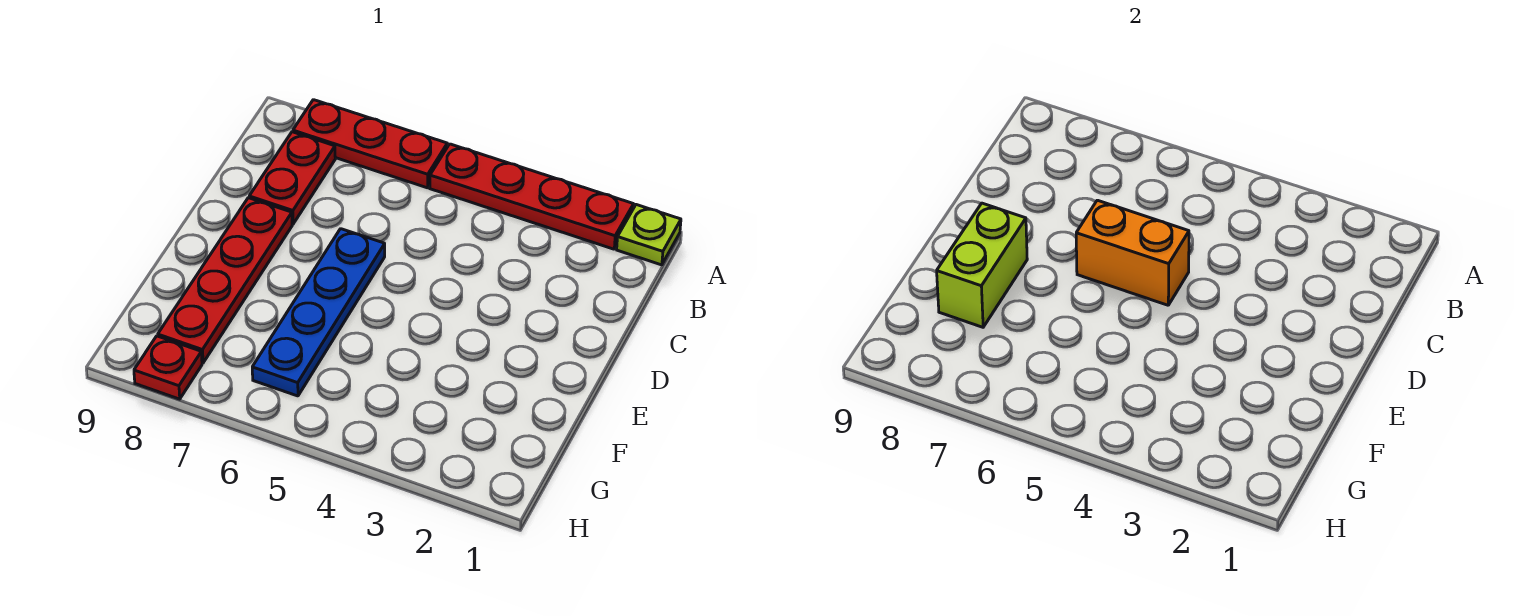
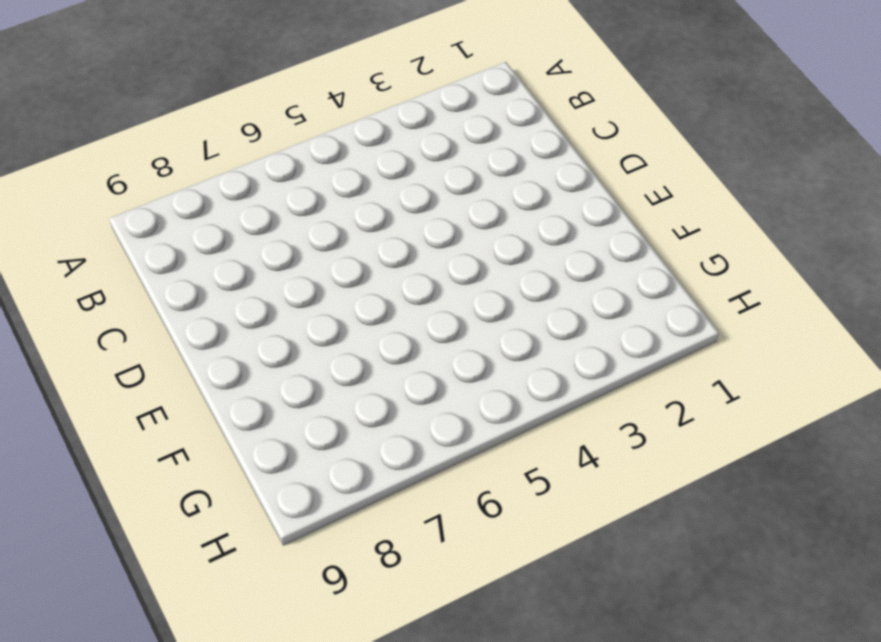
none -> lime 1x1 plate [617,205,681,265]
none -> red 1x4 plate [430,144,634,249]

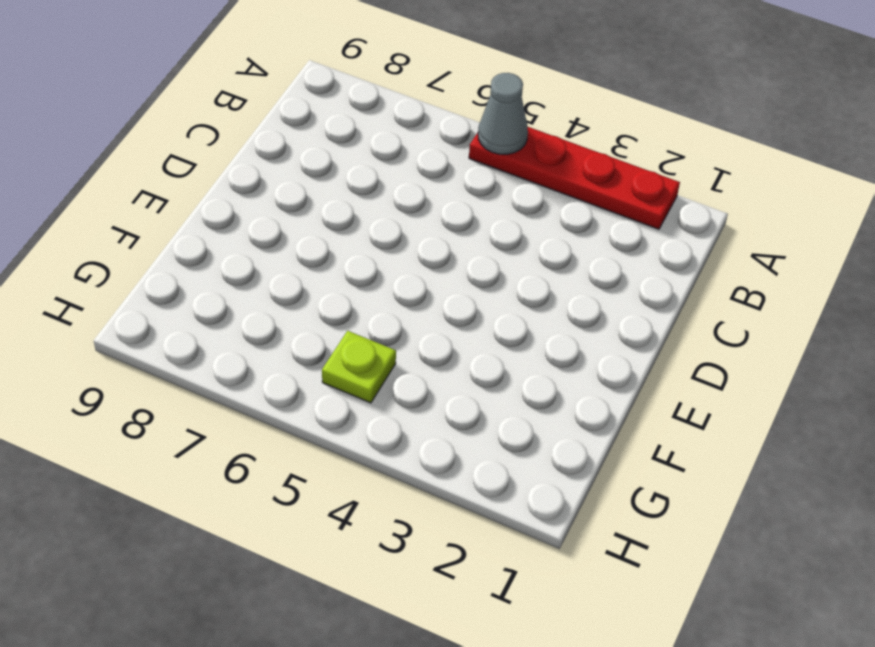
grey 1x1 cone [478,73,528,154] -> none
lime 1x1 plate [322,331,396,403] -> lime 1x1 plate moved to [617,205,681,265]
none -> red 1x3 plate [293,100,447,188]
none -> red 1x2 plate [249,132,335,224]

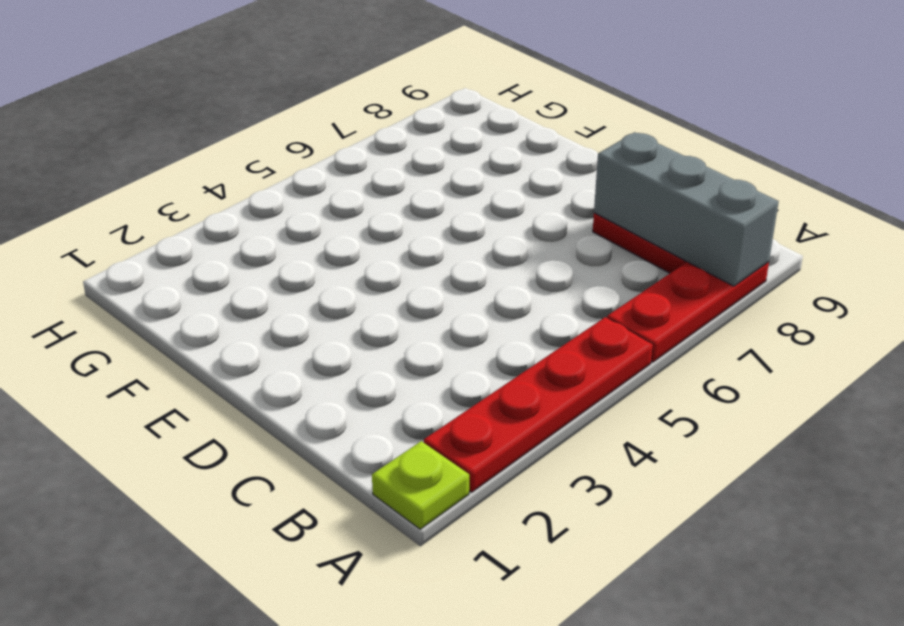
grey 1x3 brick [594,132,779,286] -> none
none -> blue 1x4 plate [252,229,385,396]
none -> red 1x4 plate [158,198,292,363]

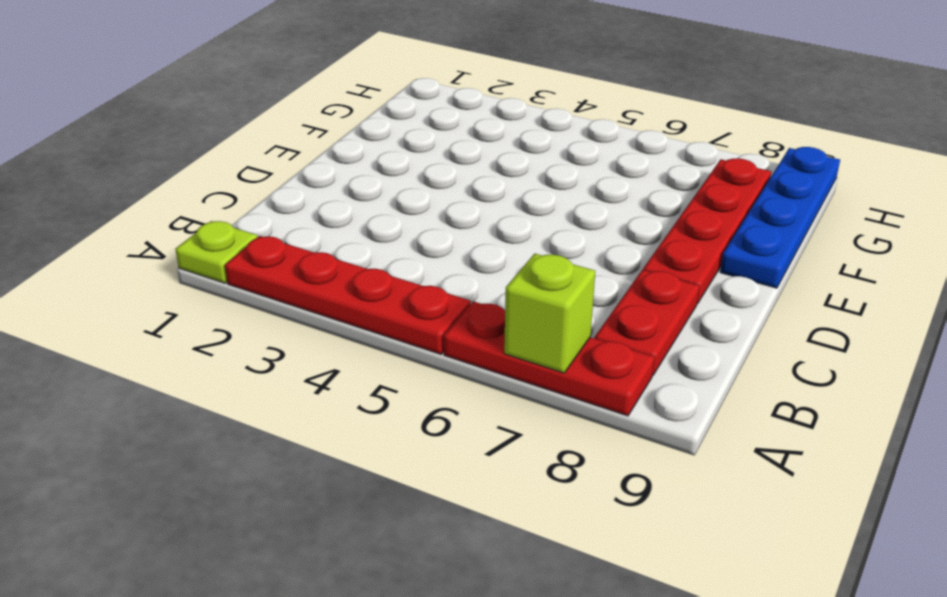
lime 1x1 brick [504,254,595,373] -> none
blue 1x4 plate [720,147,840,288] -> blue 1x4 plate moved to [252,229,385,396]
none -> red 1x1 plate [134,336,202,399]
none -> orange 1x2 brick [1076,200,1189,305]

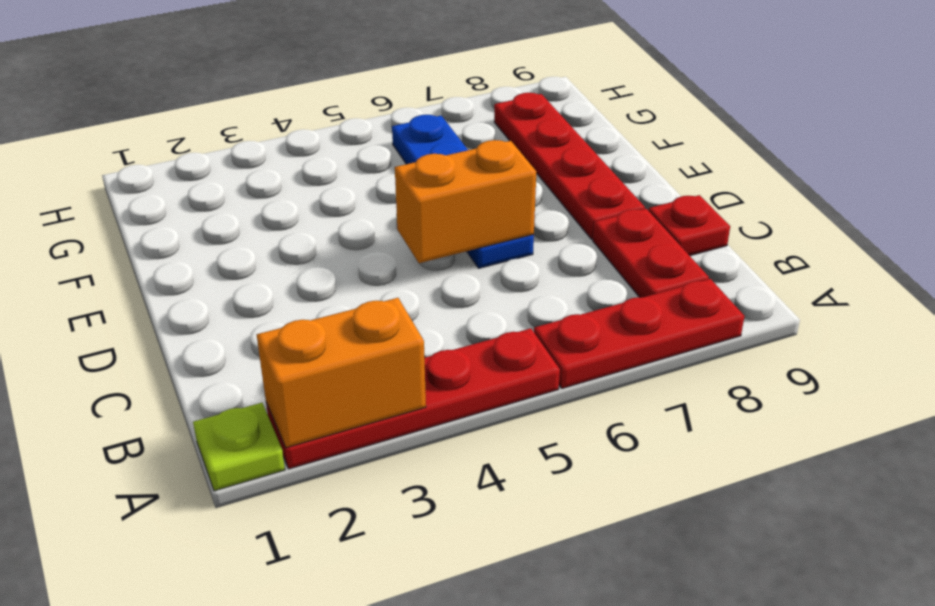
orange 1x2 brick [257,298,426,448] -> none
red 1x1 plate [649,195,730,256] -> red 1x1 plate moved to [134,336,202,399]
none -> lime 1x2 brick [937,203,1027,327]

